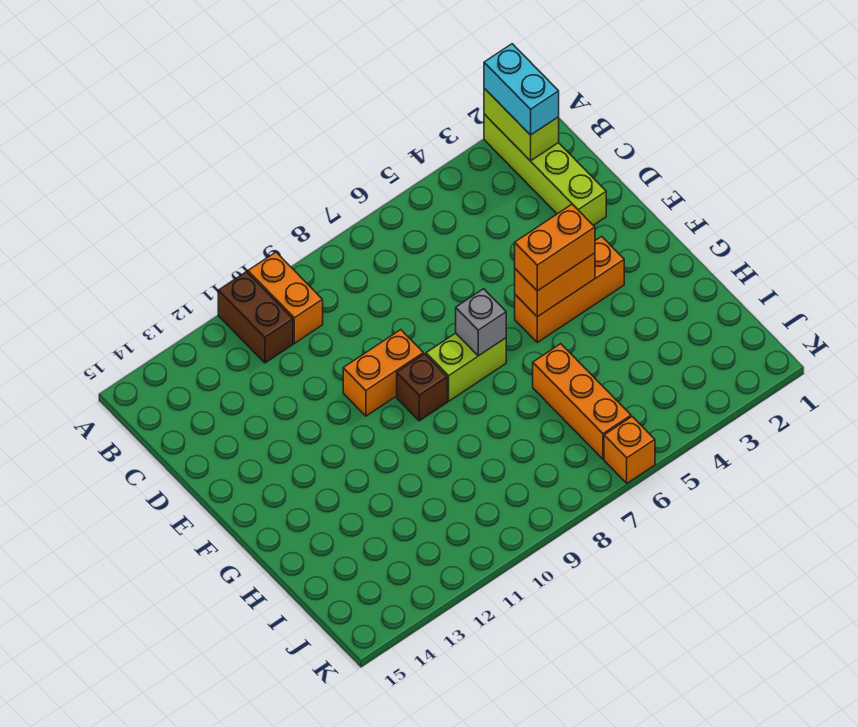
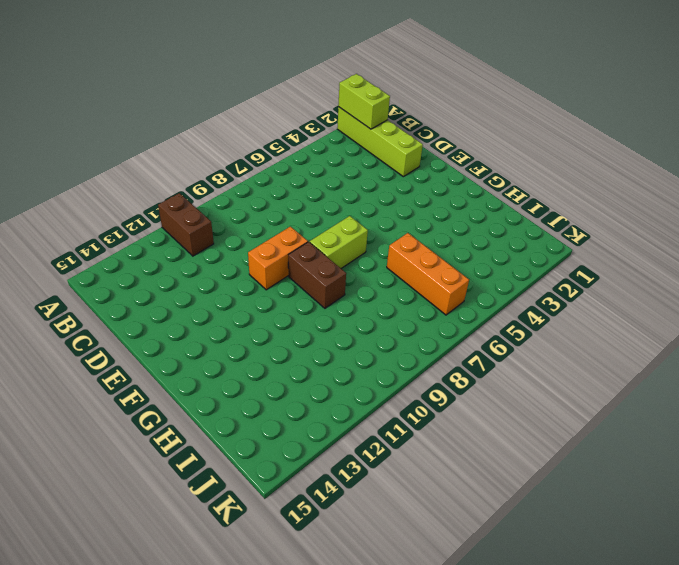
brown 1x2 brick [288,242,346,308] -> brown 1x1 brick [397,354,447,421]
none -> orange 1x2 brick [248,252,323,343]
none -> orange 1x3 brick [515,236,624,342]
none -> orange 1x1 brick [604,417,655,483]

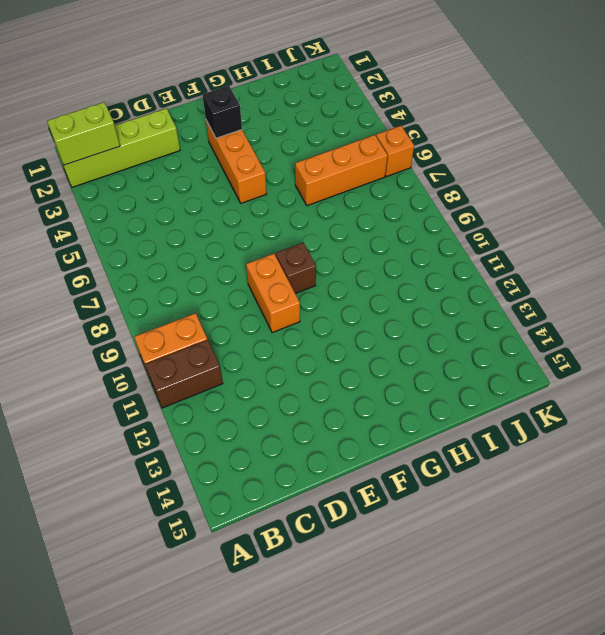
black 1x1 brick [202,86,242,138] -> none
none -> lime 1x2 brick [426,333,506,401]
none -> orange 1x2 brick [515,253,595,317]
none -> grey 1x1 brick [456,289,506,356]

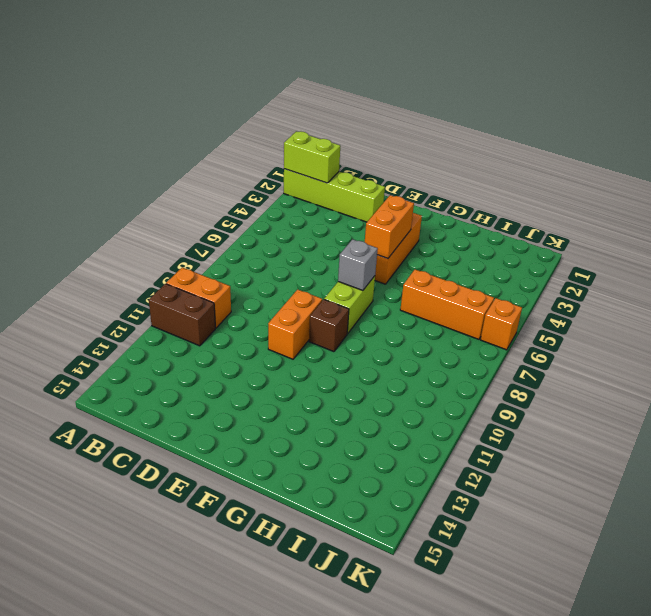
none -> cyan 1x2 brick [484,44,559,135]
none -> orange 1x2 brick [515,204,595,291]

